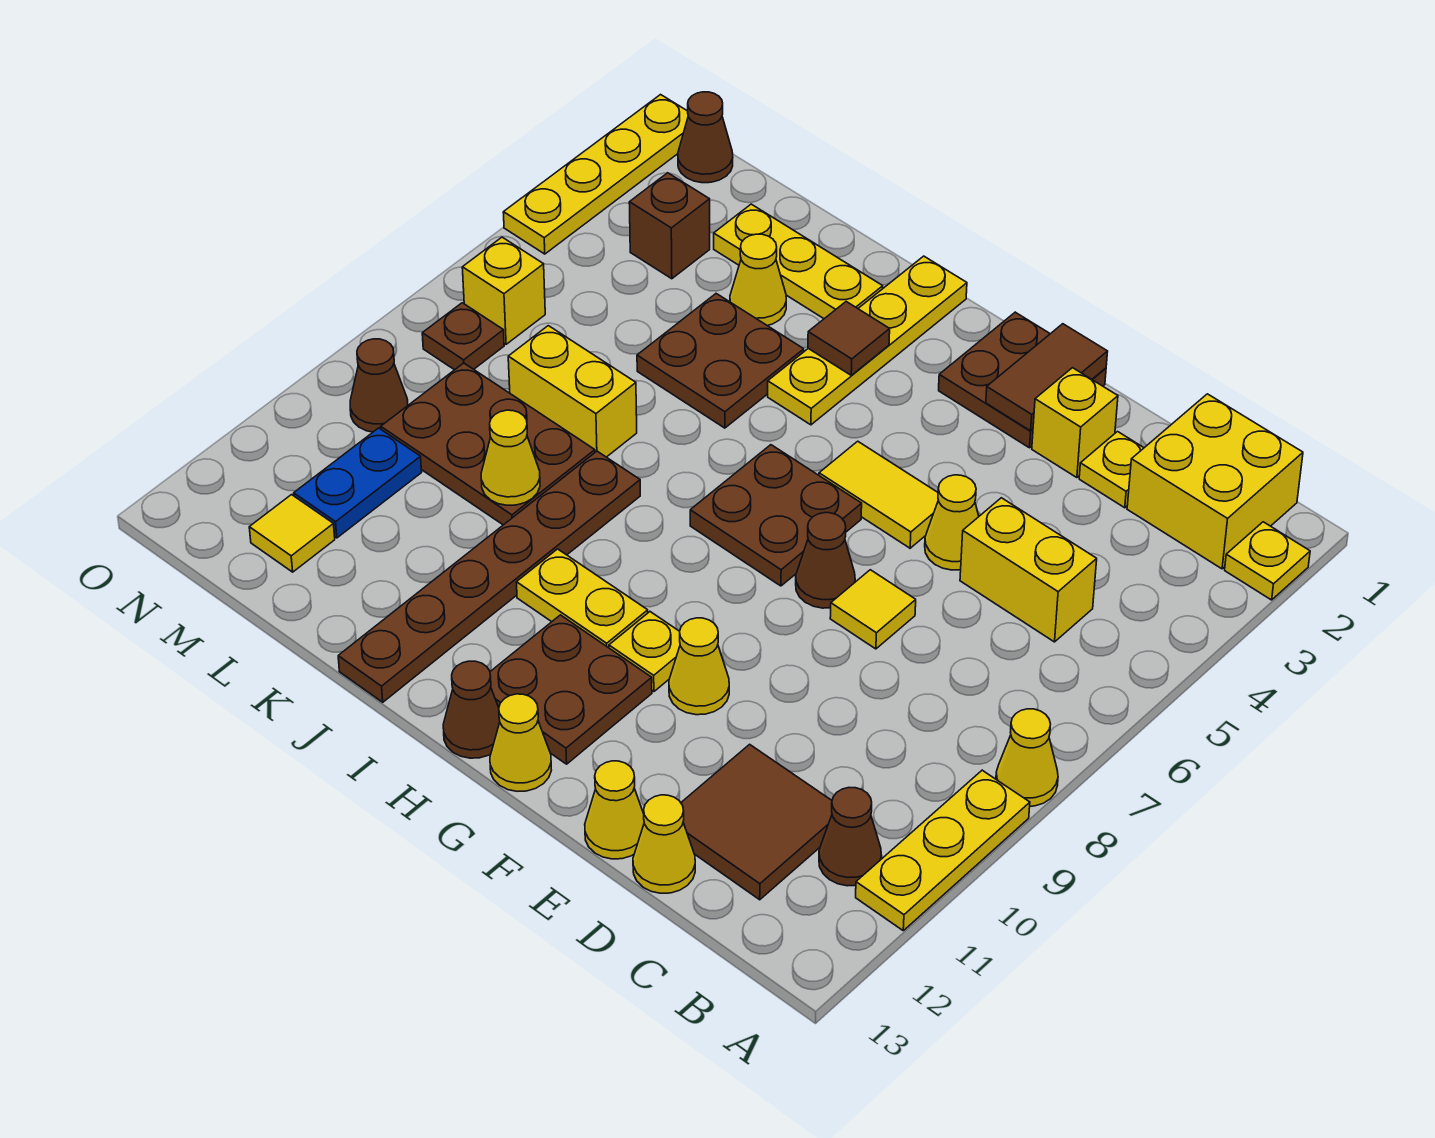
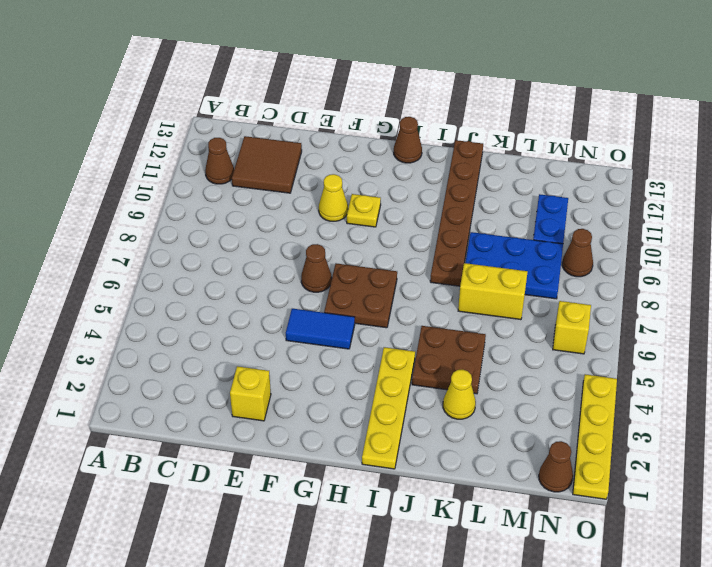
blue 1x2 tile [286,309,355,349] -> yellow 1x2 tile [819,441,938,548]
blue 2x3 plate [465,232,563,299] -> brown 2x3 plate [381,363,595,525]
none -> yellow 1x1 plate [1225,522,1310,600]
none -> yellow 1x1 cone [996,709,1058,806]
none -> yellow 1x3 plate [856,770,1030,930]
none -> yellow 2x2 brick [1127,394,1303,569]

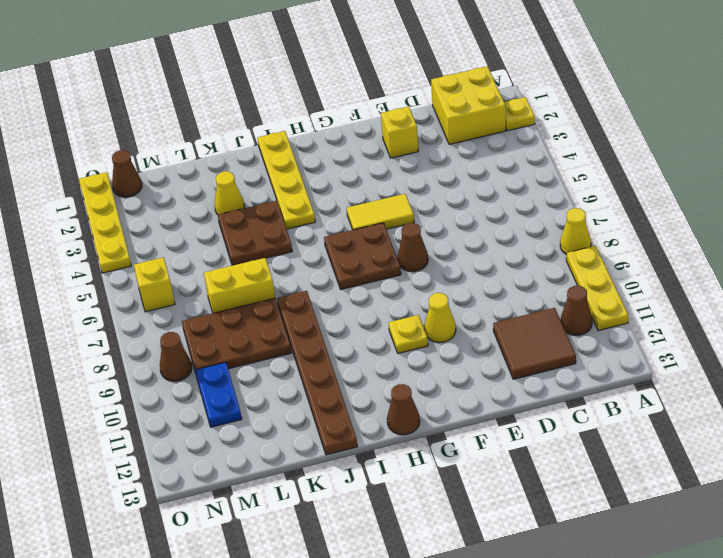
none -> yellow 1x2 brick [960,498,1097,642]
none -> yellow 1x1 plate [1079,432,1144,508]
none -> yellow 1x1 cone [633,795,695,893]
none -> yellow 1x1 cone [925,475,979,570]

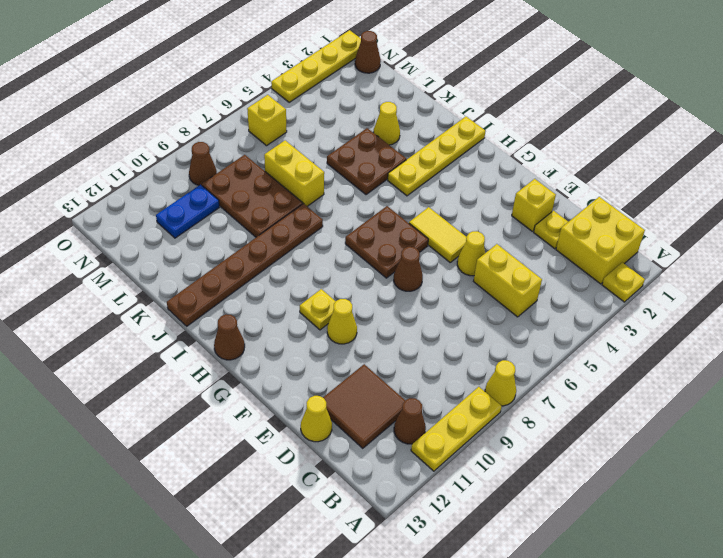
none -> yellow 1x1 tile [830,570,916,649]
none -> yellow 1x1 cone [585,761,644,859]
none -> brown 2x2 plate [939,312,1106,448]
none -> brown 2x2 plate [490,615,652,764]

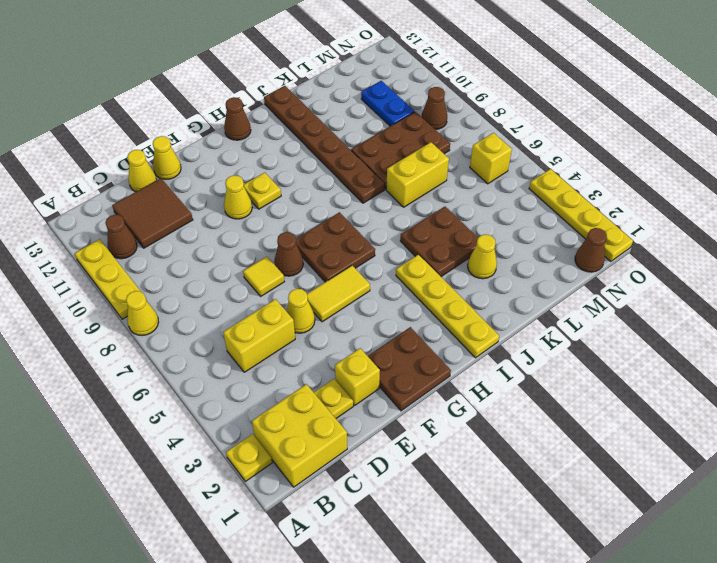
none -> brown 2x2 plate [490,615,652,764]
none -> yellow 1x1 cone [490,694,551,791]
none -> yellow 1x2 plate [517,549,648,648]
none -> yellow 1x3 plate [714,204,883,319]

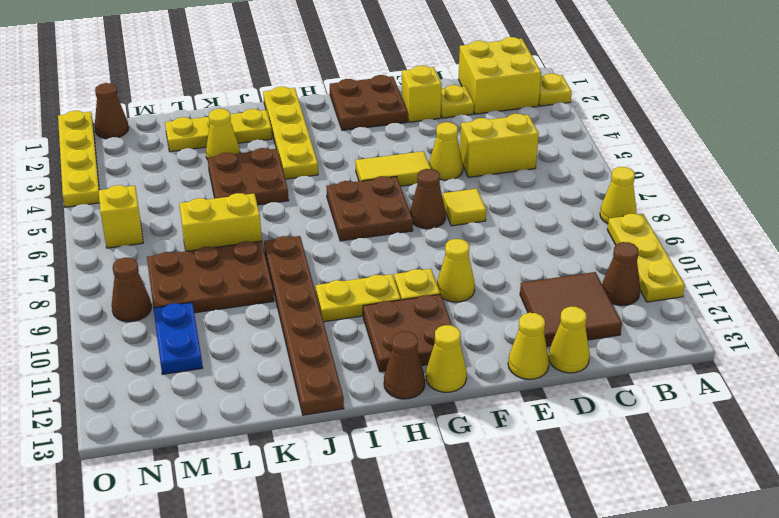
none -> brown 1x1 brick [629,173,710,279]
none -> yellow 1x1 tile [249,495,335,572]
none -> brown 1x1 plate [422,303,504,370]
none -> brown 1x2 tile [986,324,1108,431]

